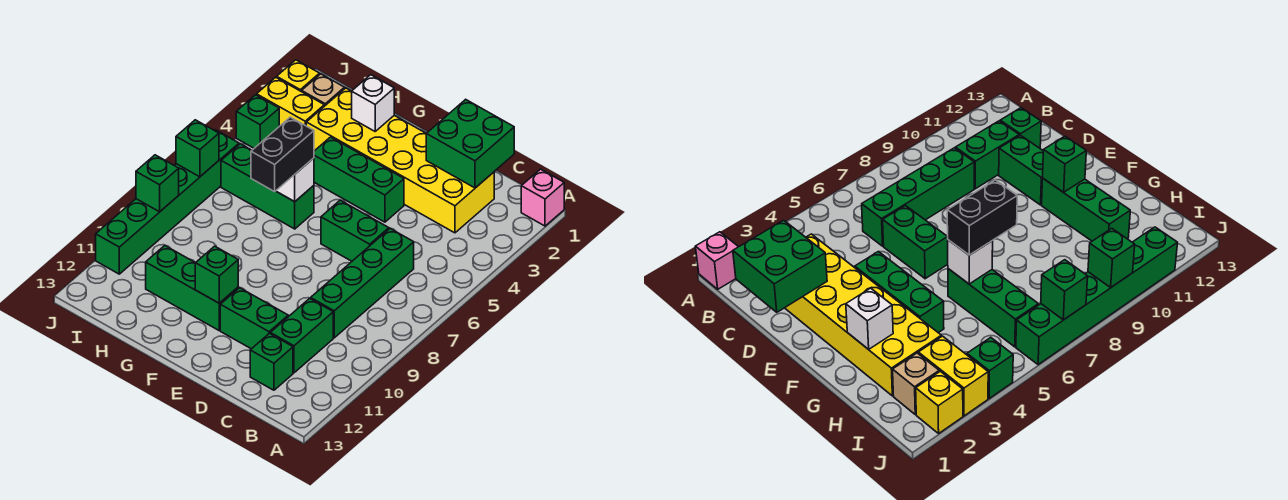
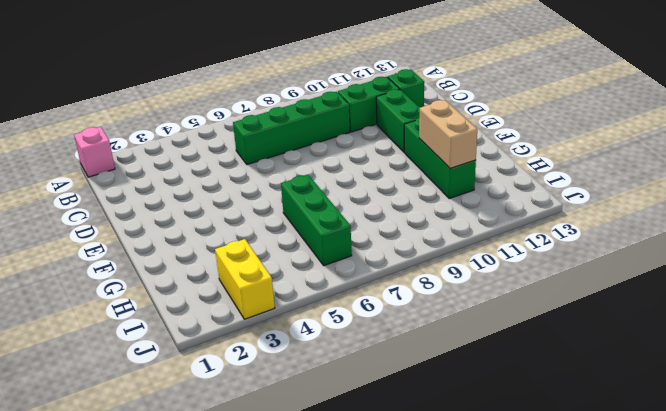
tan 1x2 brick [419,100,477,168] -> none
none -> yellow 2x6 brick [306,88,494,233]
none -> green 1x2 brick [321,200,389,261]
none -> green 1x3 brick [314,137,404,222]

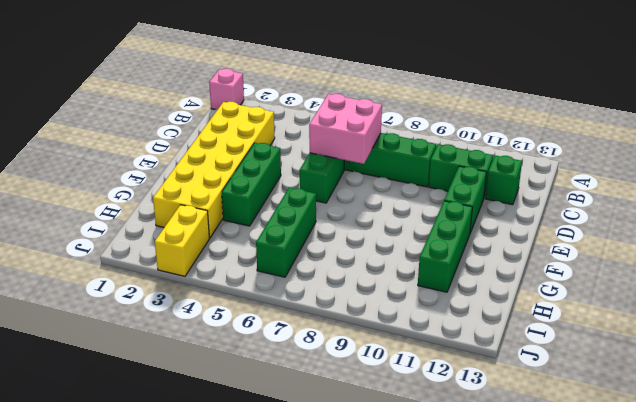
pink 2x2 brick [309,94,382,164] -> none
none -> tan 1x1 brick [302,74,345,106]
none -> yellow 1x1 brick [277,60,320,92]
none -> green 1x1 brick [236,95,279,148]

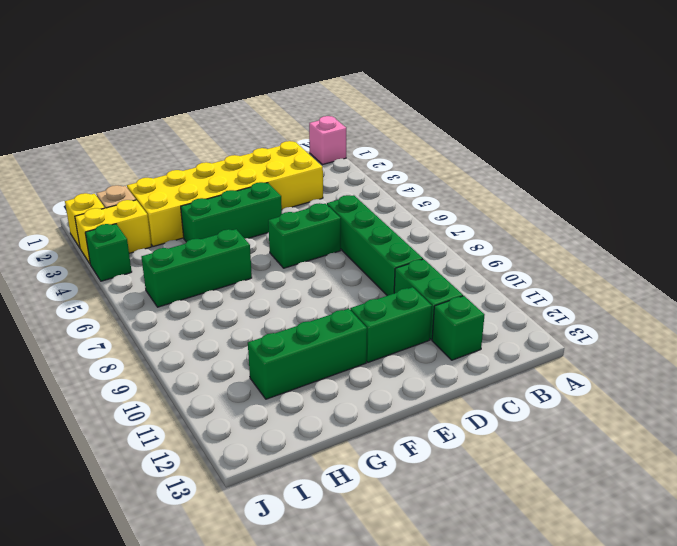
none -> green 1x6 brick [96,130,239,274]
none -> green 2x2 brick [426,99,514,188]
none -> green 1x1 brick [195,246,238,303]

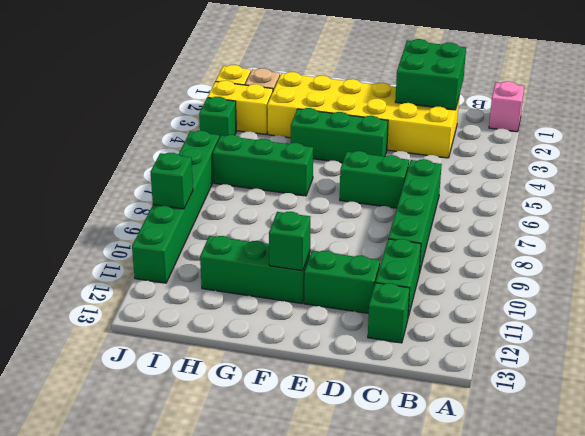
none -> white 1x1 brick [352,75,394,131]
none -> white 1x1 brick [276,158,314,202]
none -> green 1x1 brick [176,120,219,177]

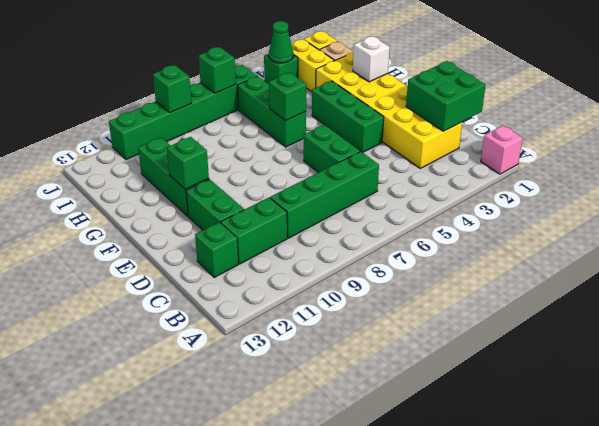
green 1x1 brick [269,72,306,121] -> white 1x1 brick [276,158,314,202]
green 1x1 cone [269,21,293,63] -> none
none -> black 1x2 brick [251,117,314,192]

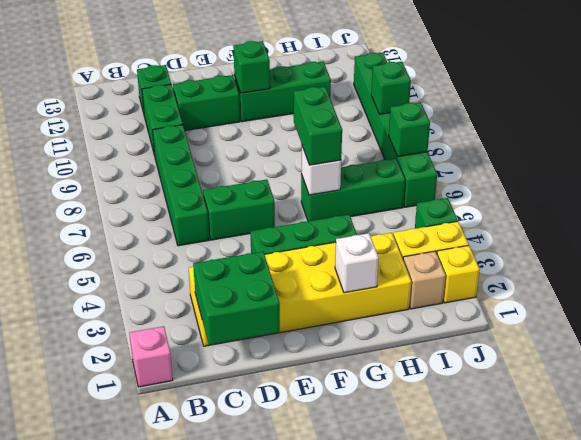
green 1x2 brick [294,87,342,165] -> black 1x2 brick [251,117,314,192]

